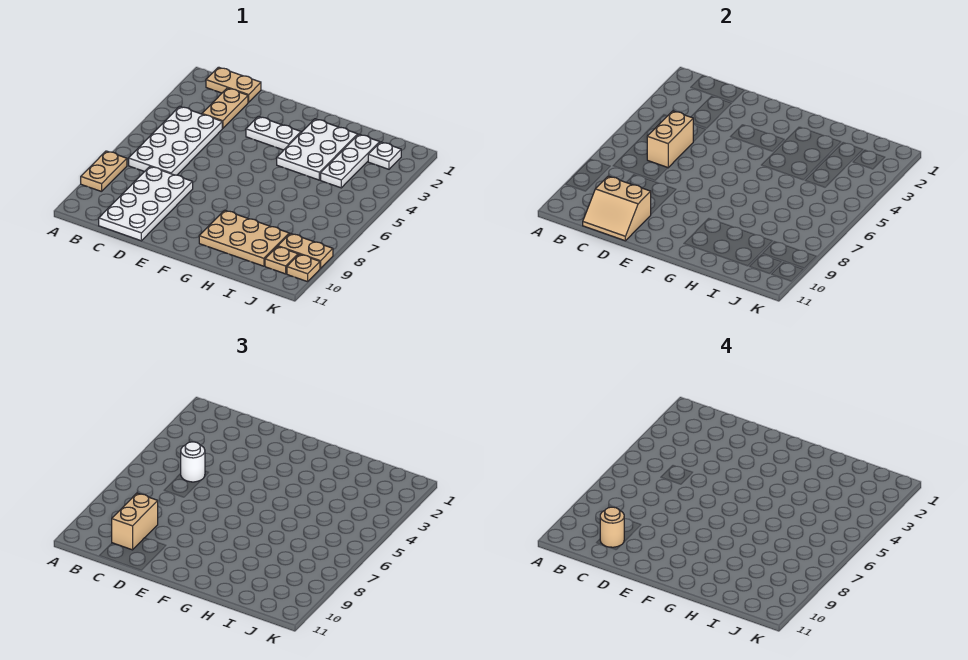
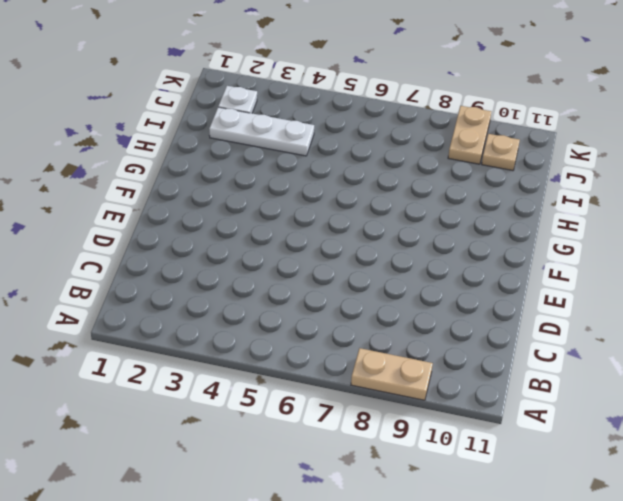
none -> tan 1x2 plate [206,67,261,102]
none -> white 2x4 plate [129,106,222,175]
none -> tan 1x2 plate [202,88,248,129]

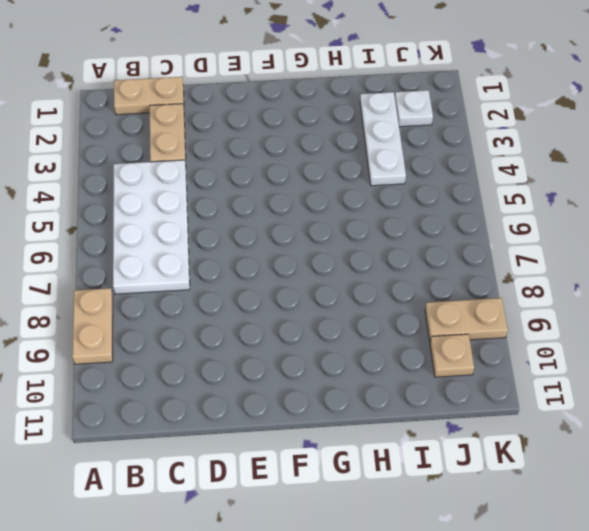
none -> white 2x4 plate [99,167,193,241]
none -> white 1x2 plate [246,117,301,150]
none -> white 2x3 plate [277,119,358,180]

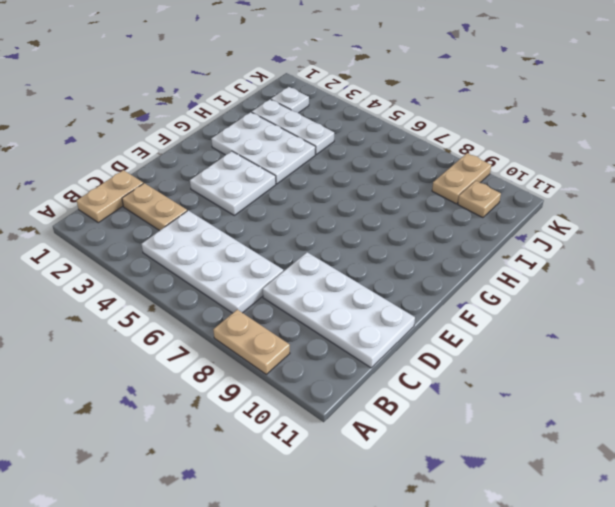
white 2x2 plate [190,151,276,215] -> white 1x2 plate [246,117,301,150]
none -> tan 2x3 plate [199,210,289,266]
none -> tan 1x1 plate [287,254,320,282]
none -> tan 1x2 brick [647,111,693,168]

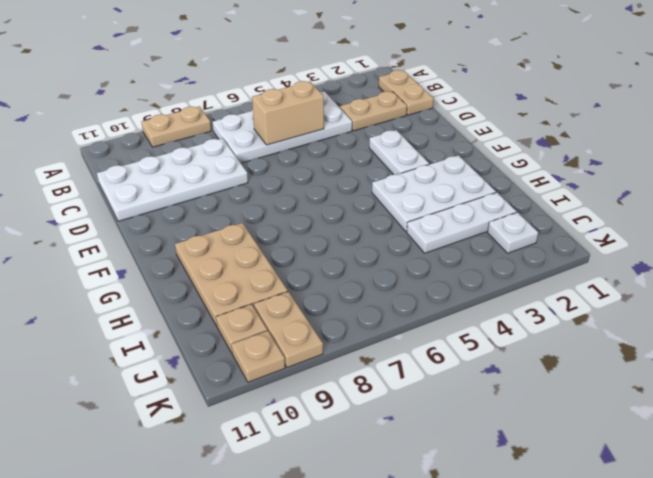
none -> tan 2x2 slope [583,176,651,241]
none -> white 1x1 round brick [181,442,205,482]
none -> tan 1x2 brick [112,493,158,550]

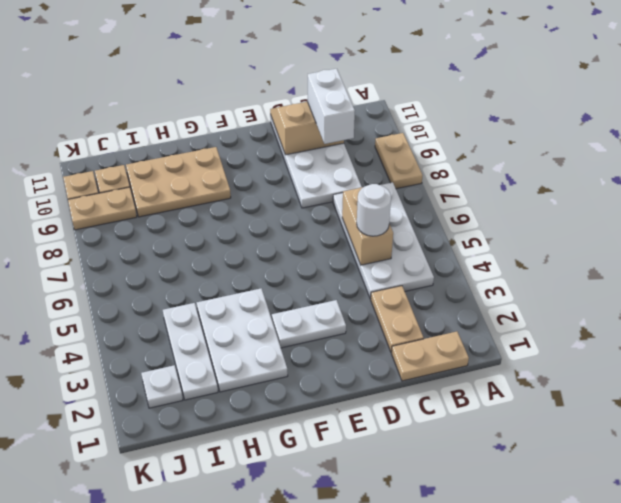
white 1x2 brick [308,69,355,144] -> tan 1x2 brick [112,493,158,550]
none -> tan 1x1 round brick [600,507,624,547]

